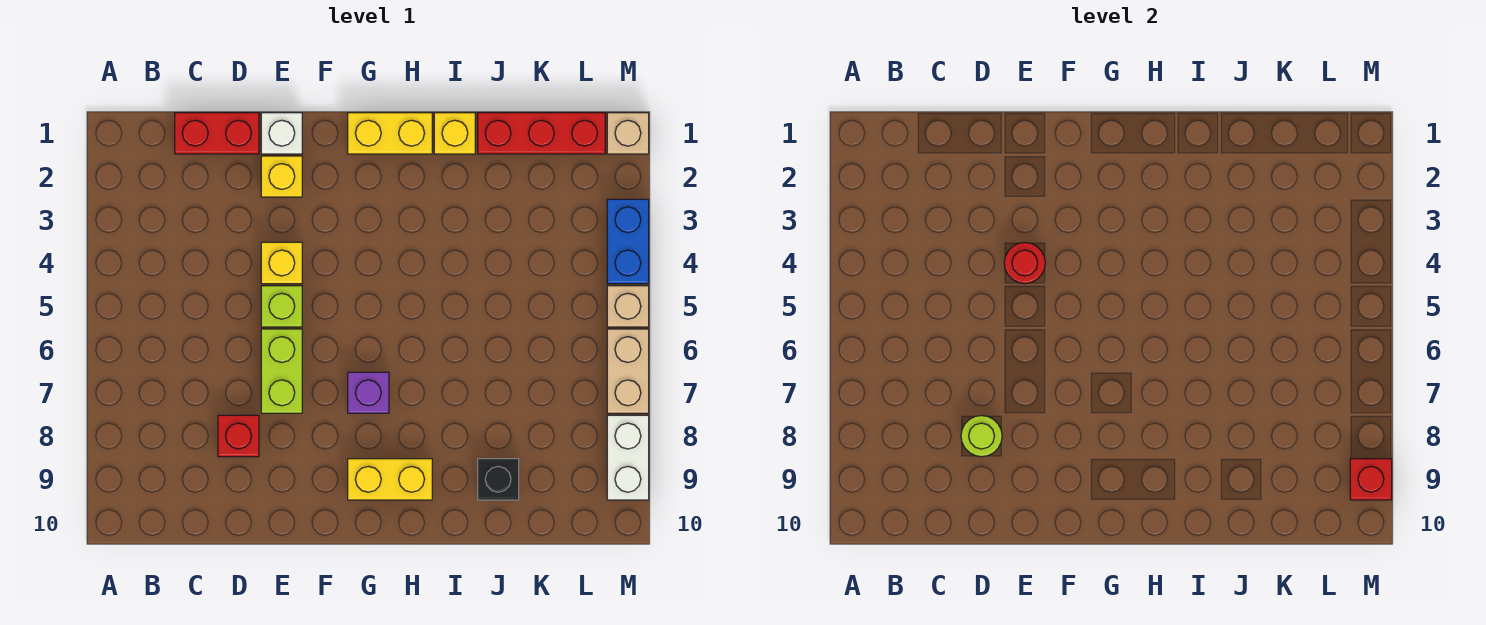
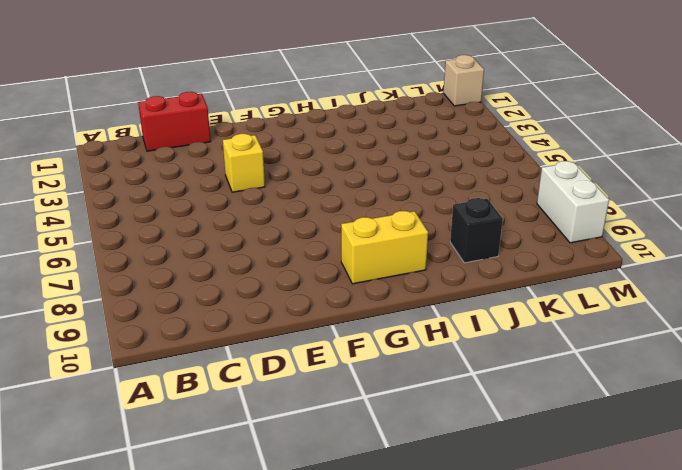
none -> red 1x1 brick [218,415,259,457]
none -> white 1x1 brick [261,113,302,154]
none -> yellow 1x1 brick [261,156,302,197]

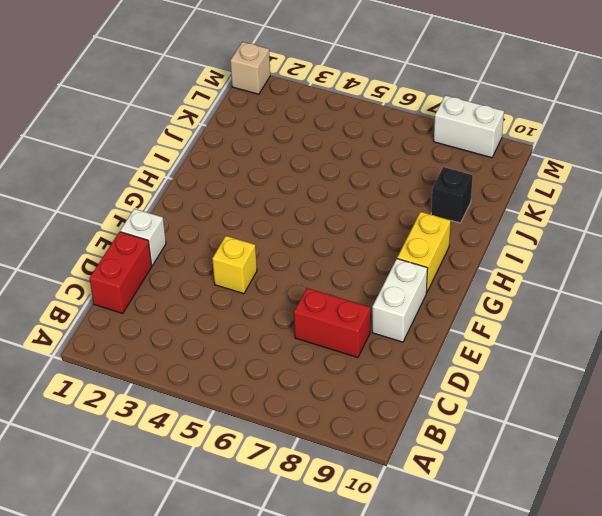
red 1x2 brick [294,288,370,358] -> red 1x1 brick [218,415,259,457]
white 1x2 brick [372,259,428,342] -> none
none -> yellow 1x1 brick [261,156,302,197]
none -> lime 1x1 brick [261,286,302,327]
none -> lime 1x2 brick [261,329,302,413]

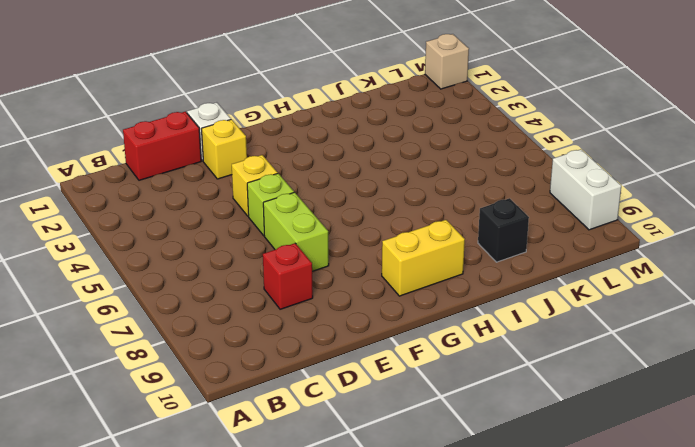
none -> yellow 1x2 brick [348,113,432,154]
none -> purple 1x1 brick [348,372,389,413]
none -> yellow 1x1 brick [434,113,475,154]

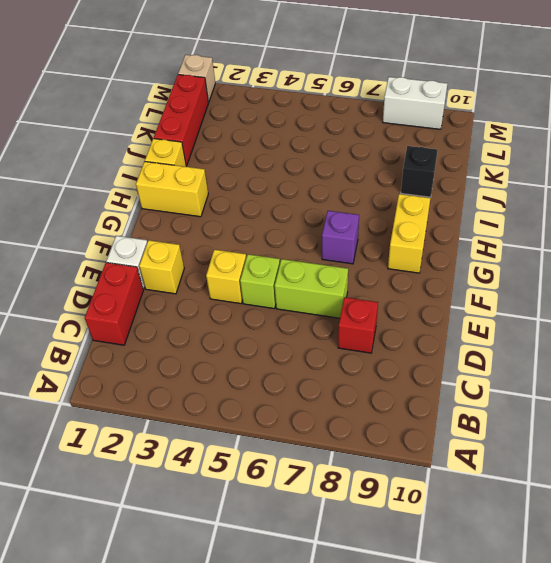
yellow 1x2 brick [136,162,208,217] -> yellow 1x2 brick turned to [348,113,432,154]
none -> blue 1x2 brick [607,199,649,284]
none -> tan 1x1 brick [607,286,649,327]
none -> tan 1x2 brick [607,329,649,413]

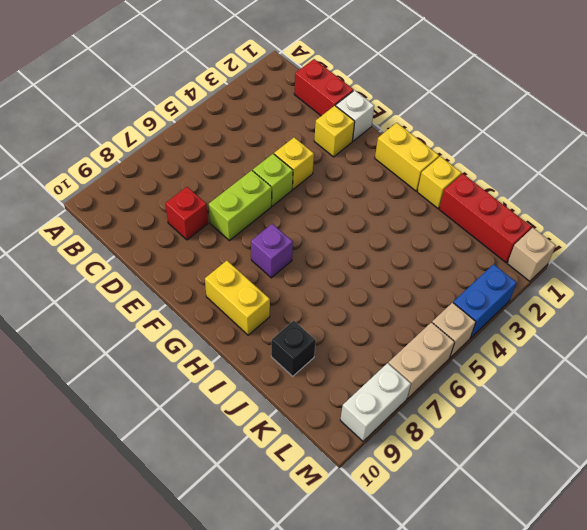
none -> lime 1x1 round brick [961,416,1002,457]
none -> red 1x1 round brick [1004,242,1045,284]
none -> red 1x1 brick [1350,459,1392,500]

